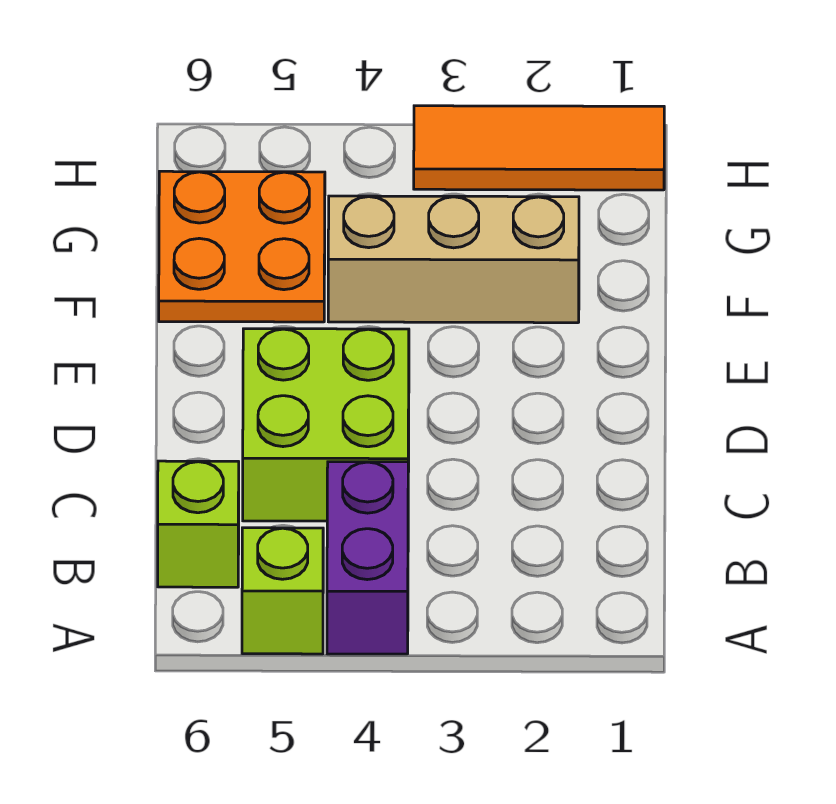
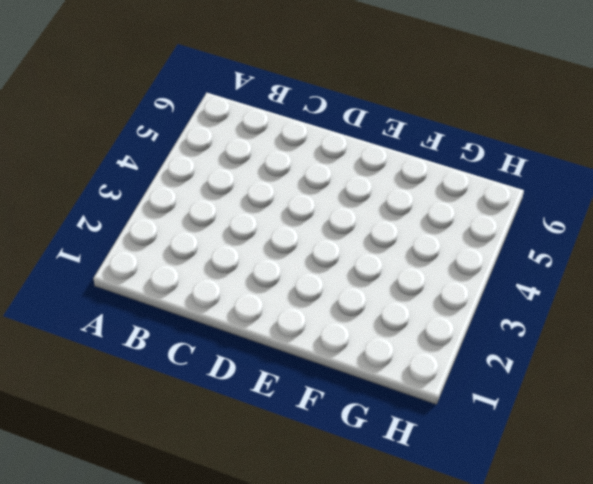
none -> purple 1x2 brick [327,462,408,654]
none -> lime 1x1 brick [242,528,323,654]

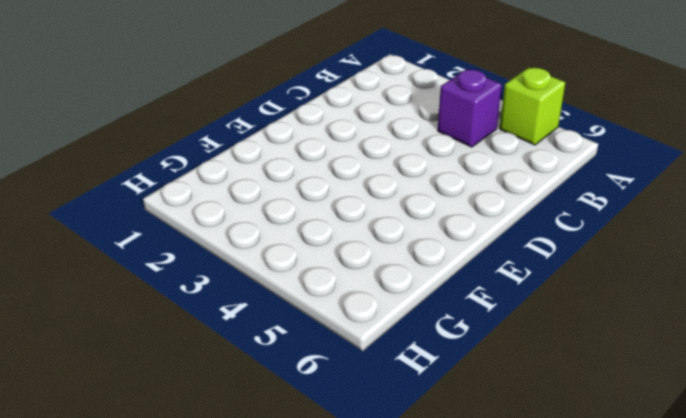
purple 1x1 brick [438,69,502,147] -> purple 1x2 brick [327,462,408,654]
none -> lime 1x1 brick [158,461,239,587]
none -> lime 2x2 brick [243,329,409,521]

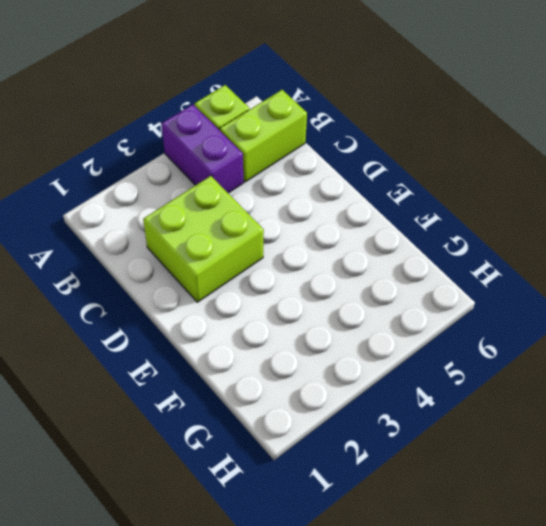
lime 1x2 brick [220,90,307,182] -> lime 1x1 brick [158,461,239,587]
lime 2x2 brick [143,176,264,302] -> lime 2x2 brick moved to [243,329,409,521]
none -> tan 1x3 brick [328,196,579,323]
none -> orange 2x2 plate [159,171,325,322]

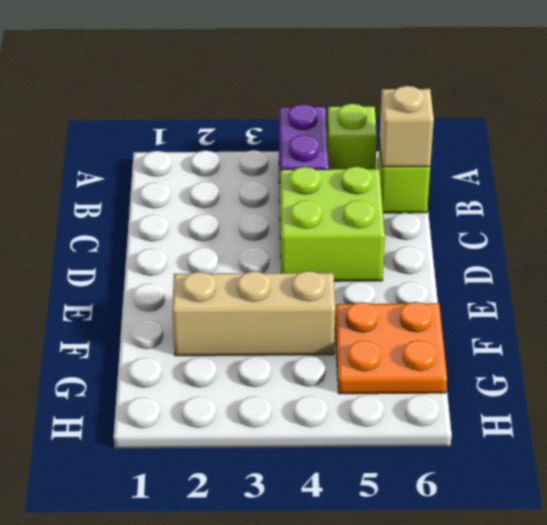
tan 1x1 brick [380,86,434,167] -> none
none -> orange 1x3 tile [414,106,664,190]

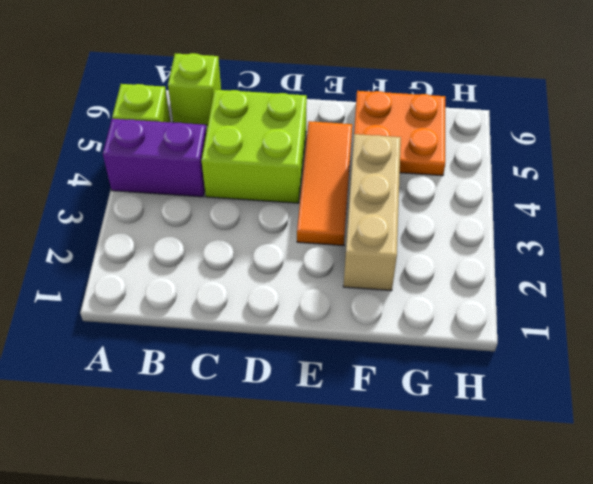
orange 1x3 tile [297,121,352,246] -> orange 1x3 tile moved to [414,106,664,190]

